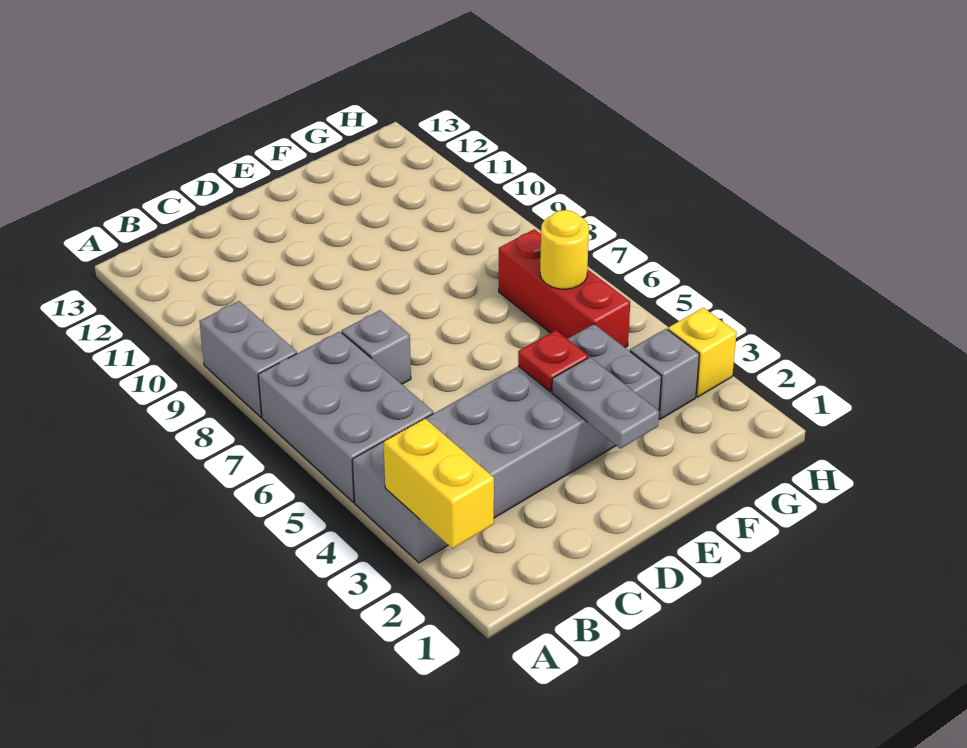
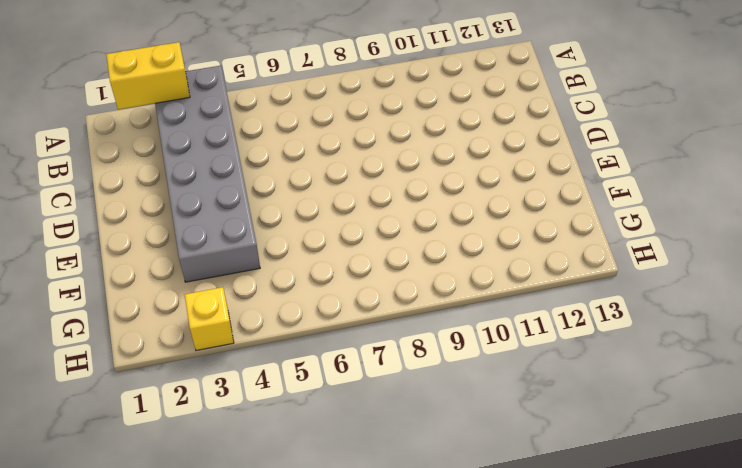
none -> grey 2x3 brick [258,331,433,502]
none -> grey 1x2 brick [199,301,297,417]

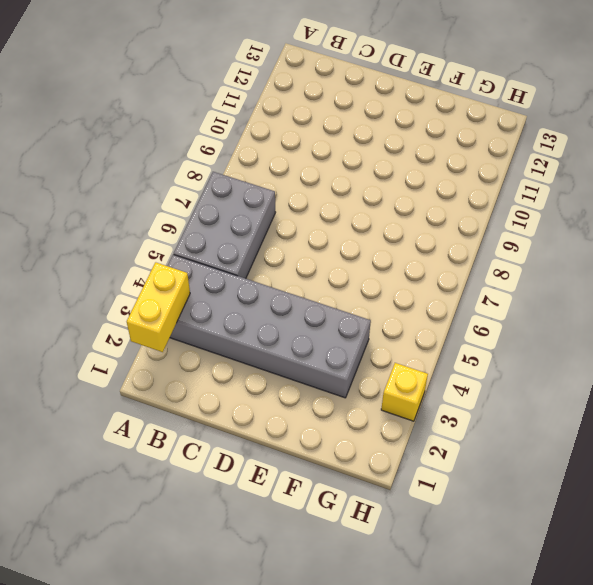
none -> grey 1x2 brick [199,301,297,417]
none -> grey 1x1 brick [342,310,411,384]

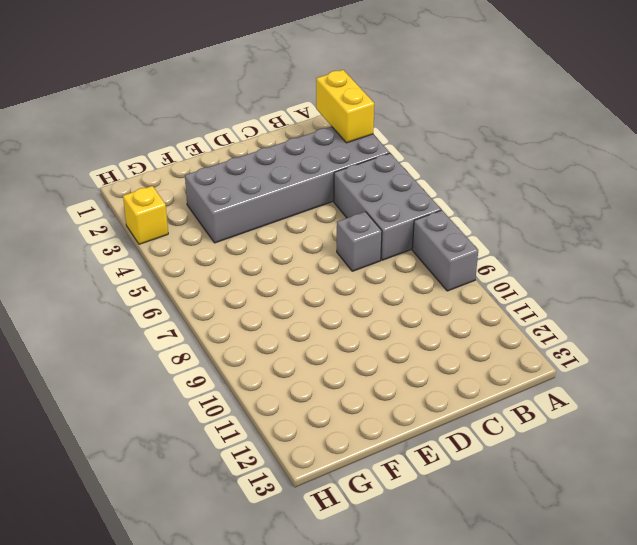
none -> grey 1x1 brick [630,329,699,419]
none -> red 1x3 brick [499,229,630,347]

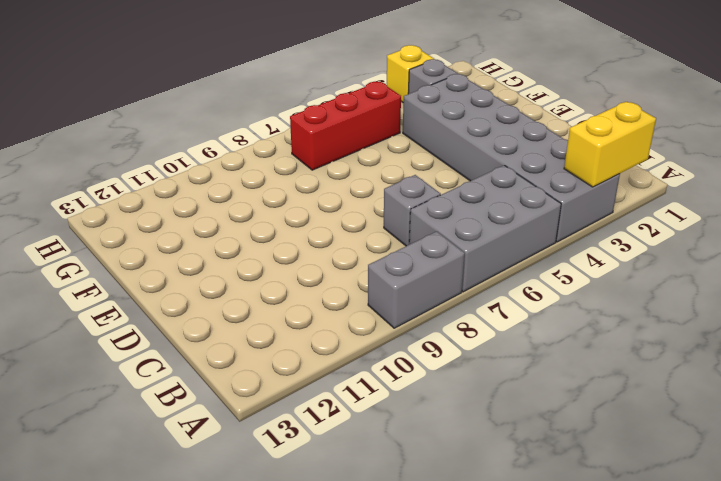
none -> grey 1x2 plate [552,357,659,449]
none -> red 1x1 plate [518,330,588,392]

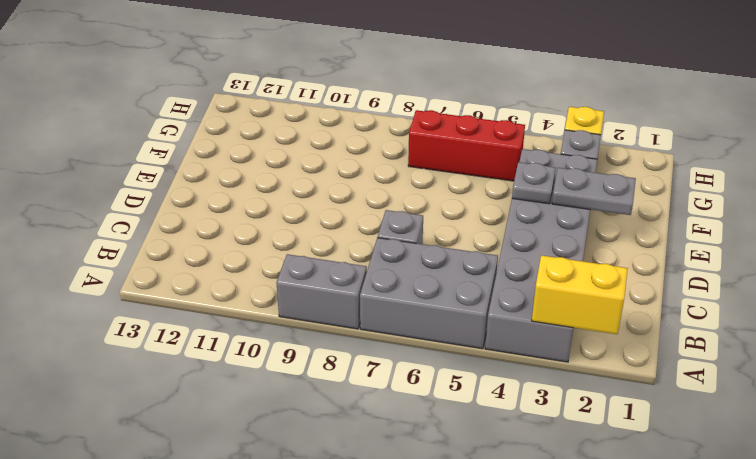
grey 1x1 plate [512,162,556,204] -> red 1x1 plate [518,330,588,392]
none -> yellow 1x1 round brick [540,210,589,289]

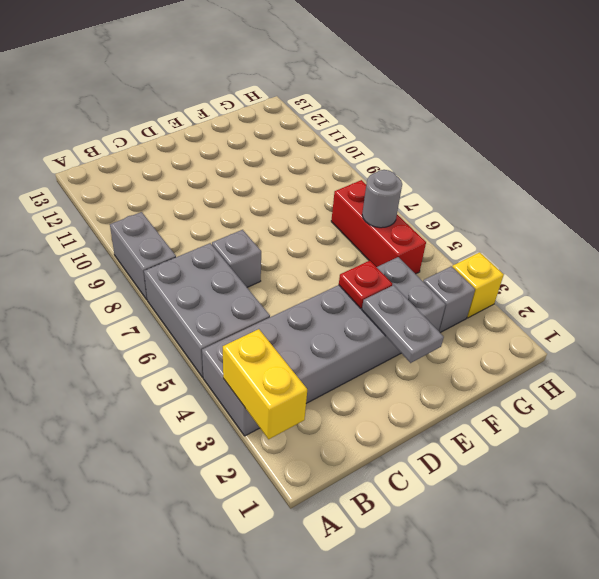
grey 1x1 round brick [362,170,402,228] -> yellow 1x1 round brick [540,210,589,289]

